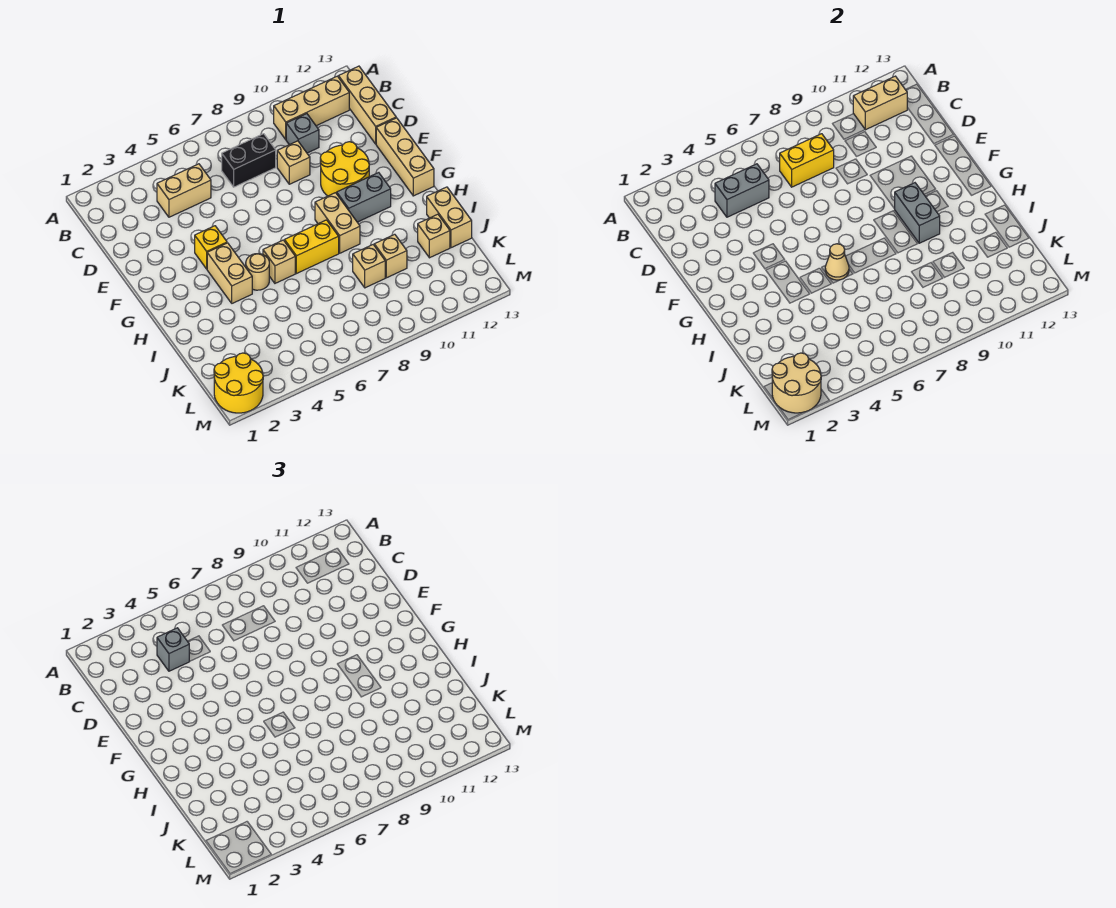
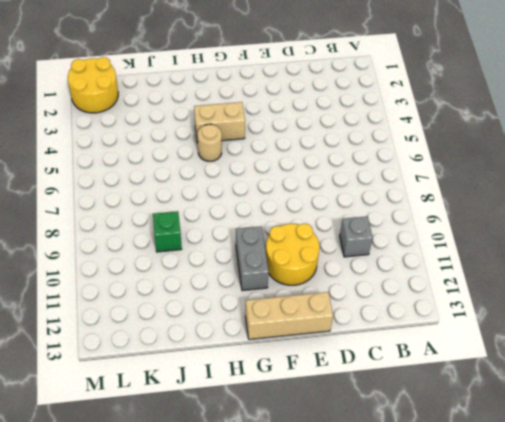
green 1x1 brick [153,211,182,252] -> tan 1x1 brick [353,245,385,288]
none -> tan 1x3 brick [274,76,349,139]
none -> tan 1x3 brick [339,66,396,144]
none -> tan 1x2 brick [157,164,211,217]

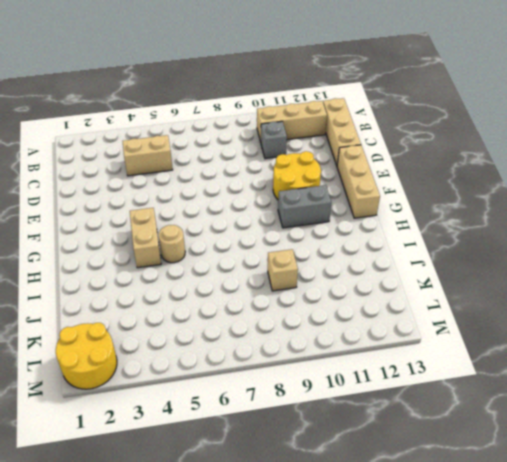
none -> black 1x2 brick [222,134,276,187]
none -> tan 1x1 brick [277,141,310,184]
none -> yellow 1x1 brick [195,226,227,269]

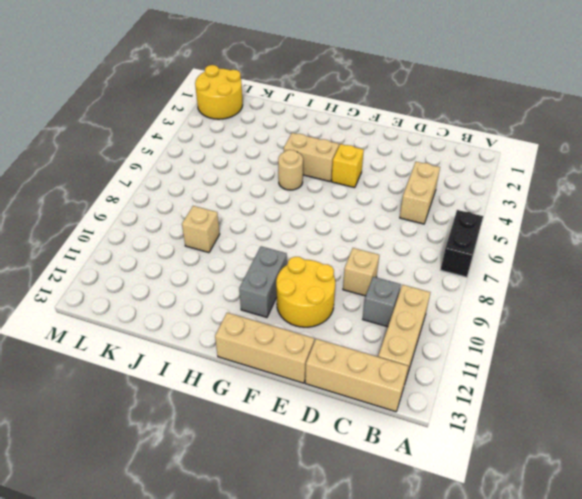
black 1x2 brick [441,210,483,277] -> black 1x2 brick moved to [222,134,276,187]
none -> tan 1x2 brick [315,193,360,253]
none -> tan 1x1 brick [263,240,295,283]
none -> yellow 1x2 brick [285,220,339,274]

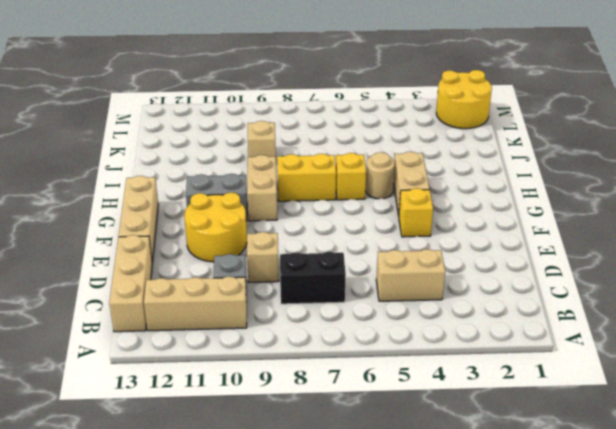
yellow 1x1 brick [336,153,366,200] -> tan 1x1 brick [263,240,295,283]
none -> tan 1x2 brick [427,187,472,248]
none -> tan 1x1 brick [374,234,407,278]
none -> tan 1x1 brick [418,214,450,258]

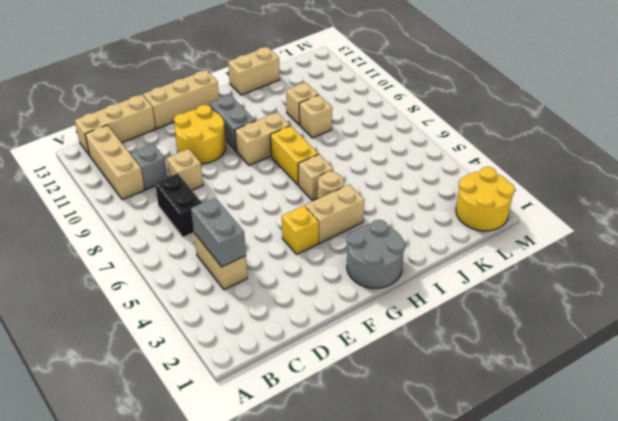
grey 2x2 round brick [347,220,405,288] -> none
none -> tan 1x1 brick [418,214,450,258]
none -> tan 1x2 brick [853,76,907,130]
none -> yellow 1x2 brick [780,134,834,187]

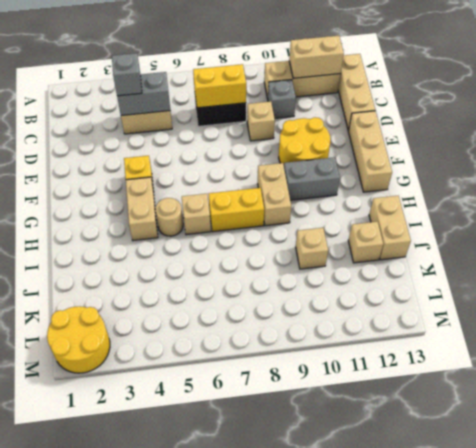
none -> tan 1x1 brick [353,245,385,288]
none -> grey 1x2 brick [895,183,940,243]
none -> tan 1x1 cone [825,244,849,280]

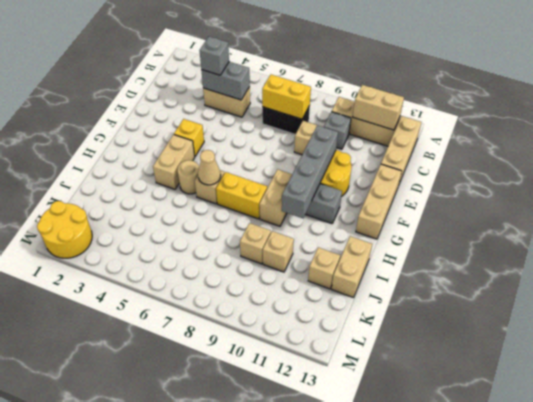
grey 1x4 brick [282,125,338,218] -> grey 1x2 brick [895,183,940,243]
none -> tan 2x2 round brick [772,353,821,413]

